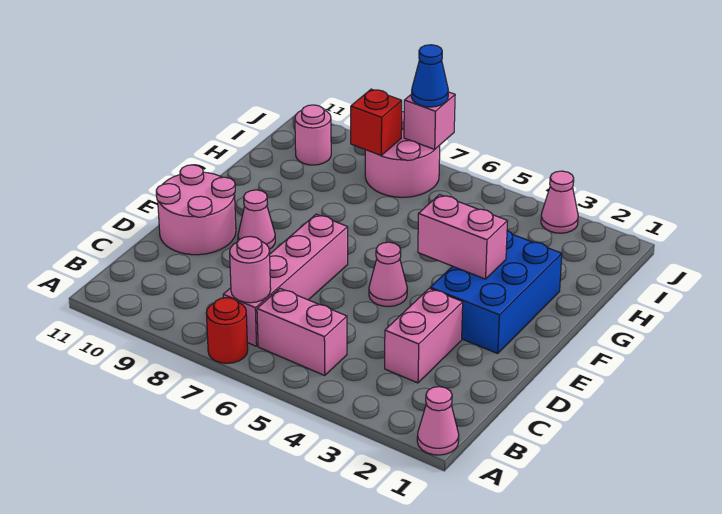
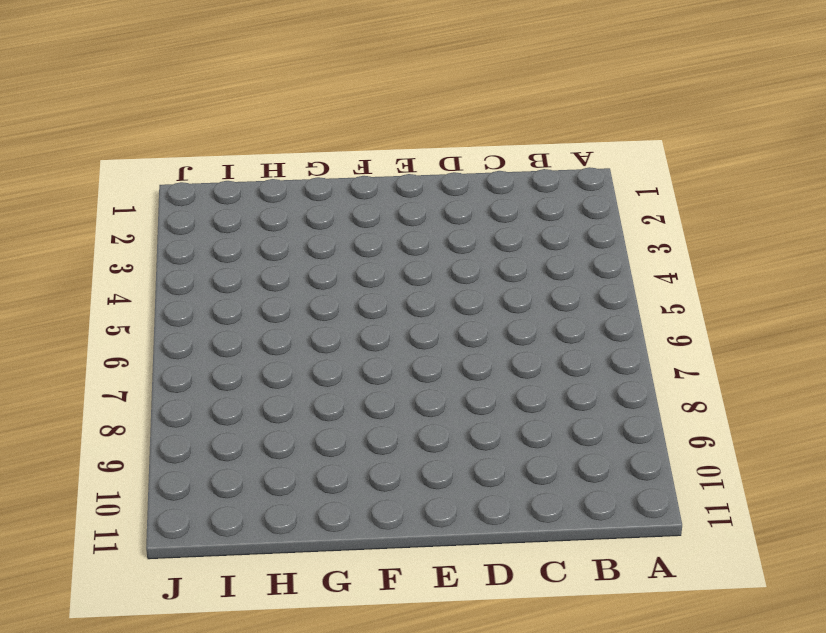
none -> pink 1x1 cone [417,387,459,455]
none -> red 1x1 round brick [206,298,248,363]
none -> pink 1x2 brick [257,289,347,376]

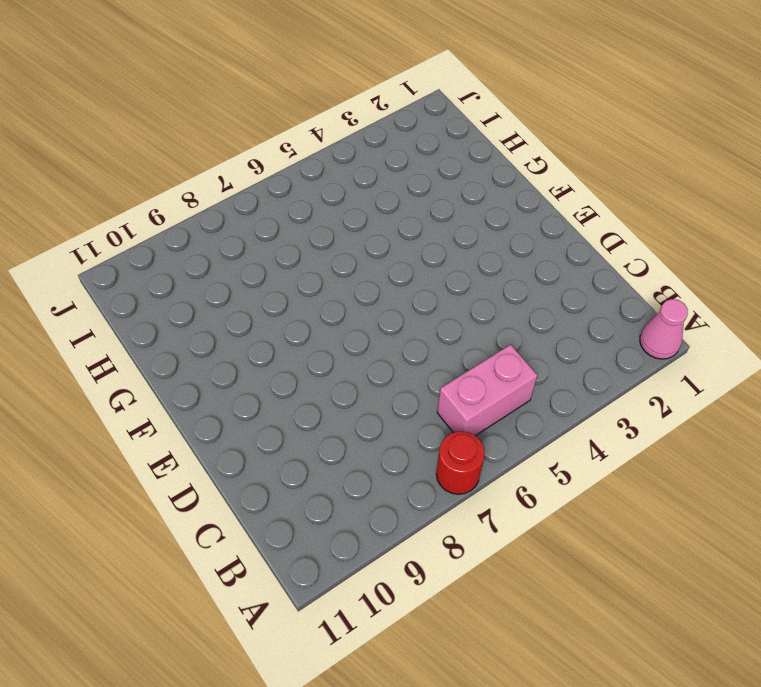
none -> pink 1x4 brick [223,214,348,346]
none -> pink 1x2 brick [385,288,463,383]
none -> pink 2x2 round brick [156,165,236,255]

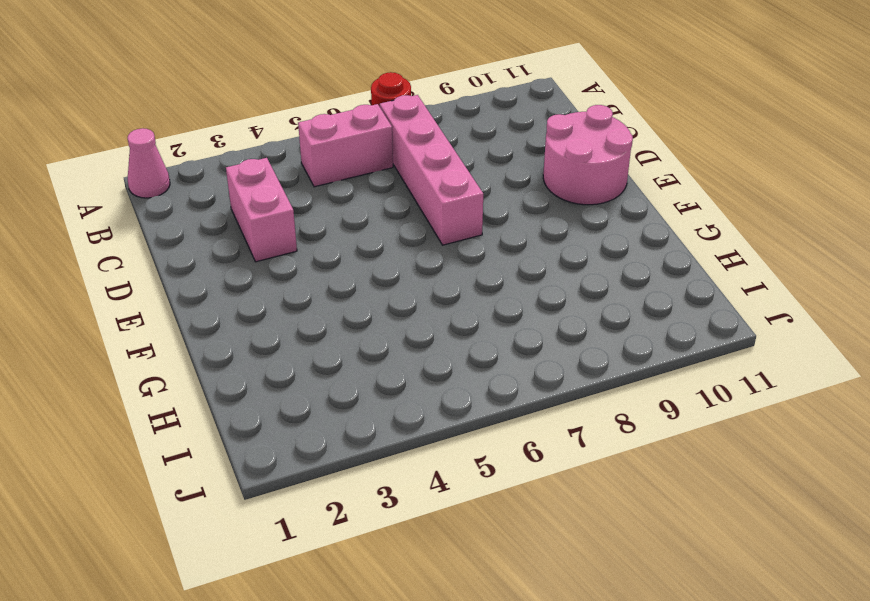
none -> blue 2x3 brick [430,230,562,354]
none -> pink 1x1 cone [369,242,407,307]
none -> pink 1x1 cone [238,190,275,249]

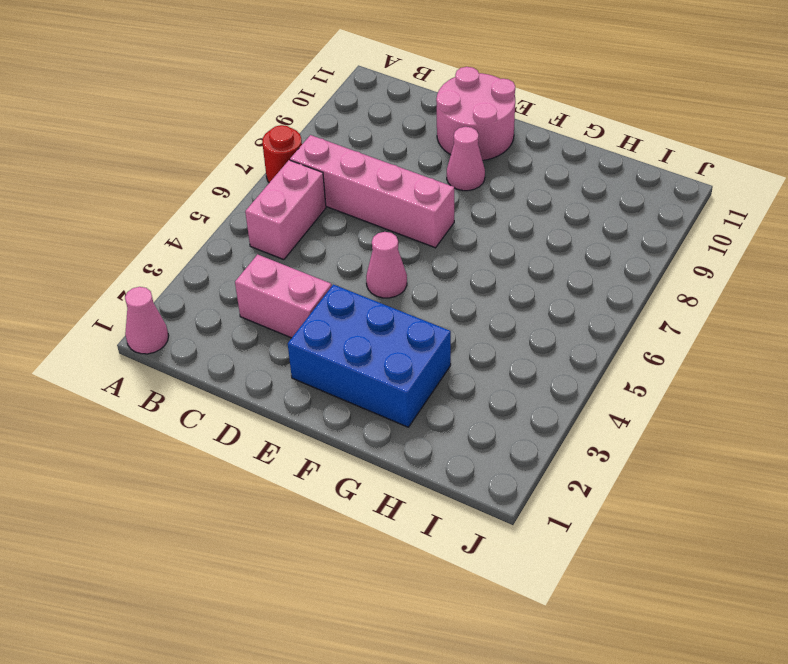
none -> pink 2x2 round brick [365,112,440,197]
none -> pink 1x1 round brick [295,105,331,165]
none -> pink 1x1 cone [541,171,578,233]

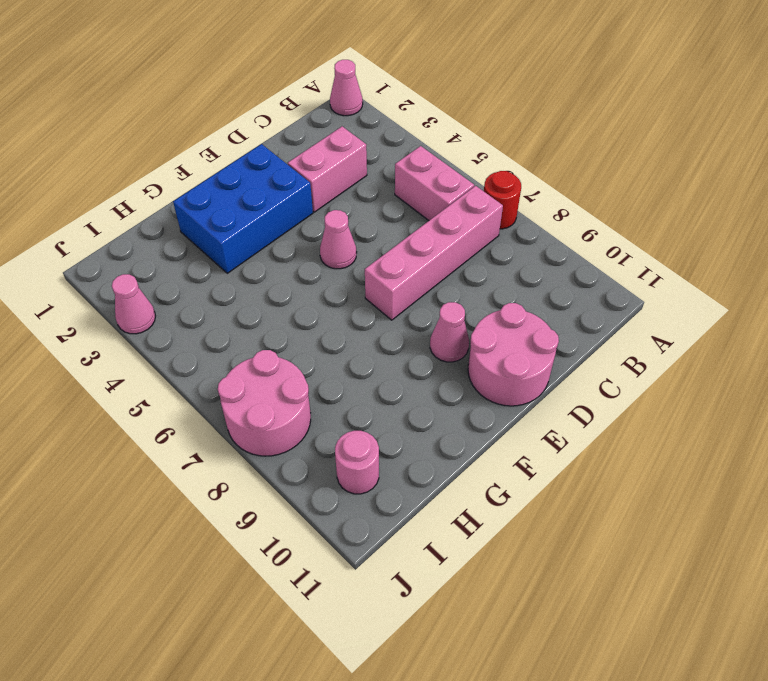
none -> pink 1x1 round brick [230,237,271,303]
none -> pink 1x2 brick [418,195,508,279]
none -> red 1x1 brick [351,89,402,155]

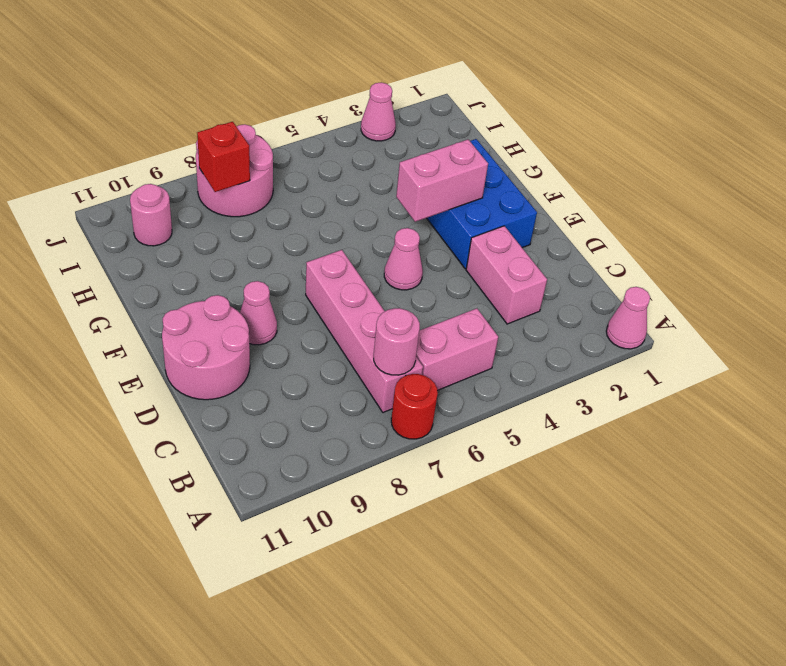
none -> pink 1x1 brick [404,92,455,149]
none -> blue 1x1 cone [411,45,448,107]

